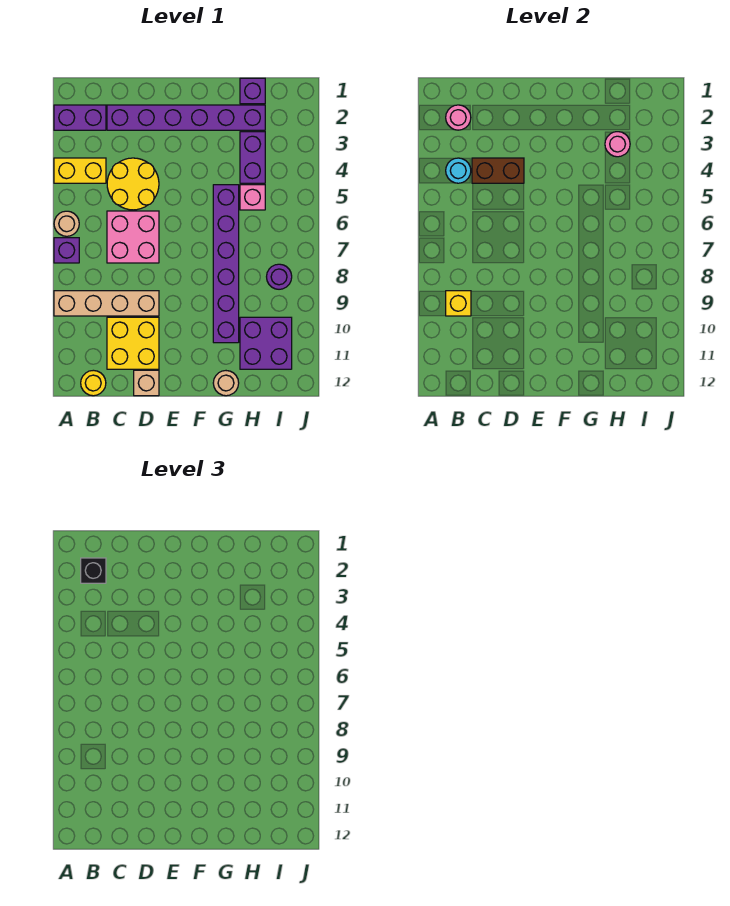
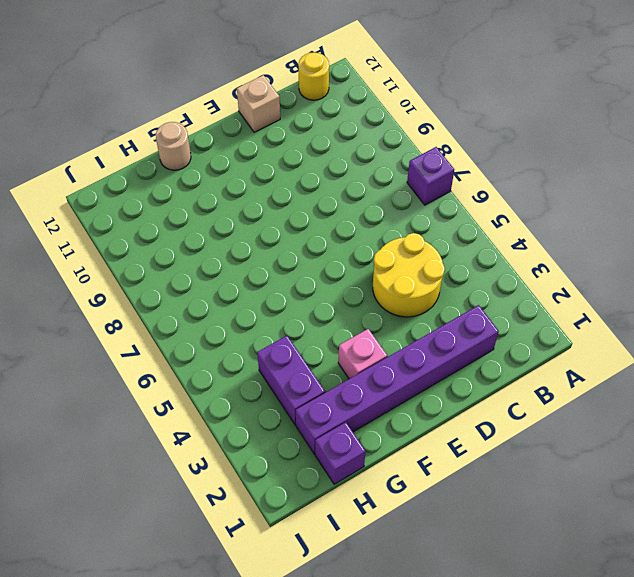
pink 1x1 brick [338,329,387,379] -> pink 1x1 brick moved to [240,185,265,210]
none -> purple 1x2 brick [54,105,106,130]
none -> yellow 1x2 brick [54,158,106,183]
none -> tan 1x1 round brick [54,211,79,236]

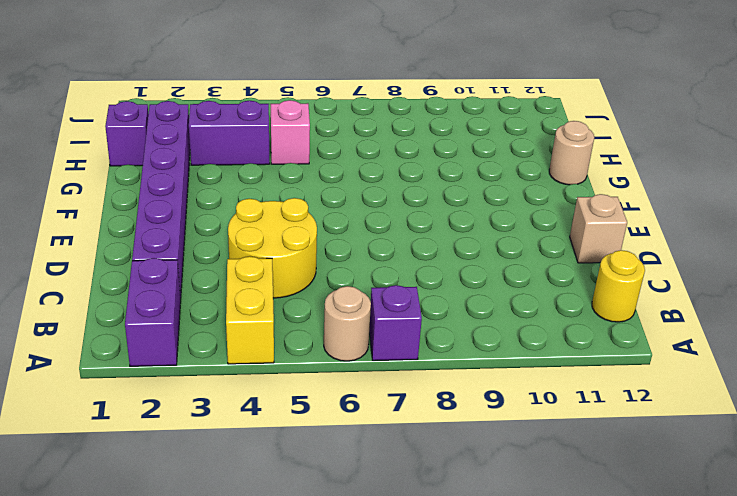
none -> tan 1x4 brick [54,291,159,316]
none -> pink 2x2 brick [107,211,159,263]
none -> yellow 2x2 brick [107,317,159,369]

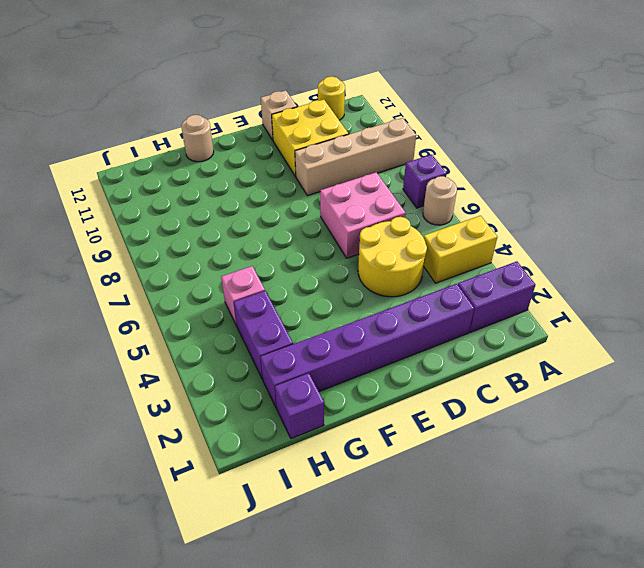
none -> purple 1x6 brick [213,185,239,343]
none -> purple 2x2 brick [240,317,292,369]
none -> purple 1x1 round brick [267,264,292,289]

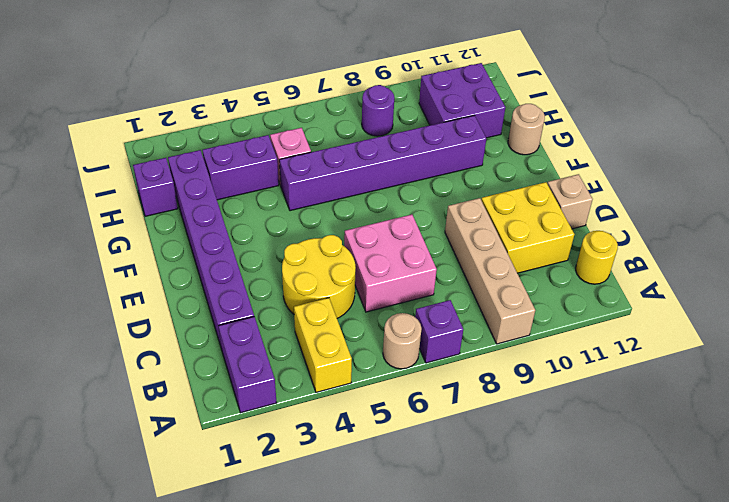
none -> pink 1x1 round brick [446,105,471,130]
none -> cyan 1x1 round brick [446,158,471,183]
none -> yellow 1x1 brick [446,291,471,316]

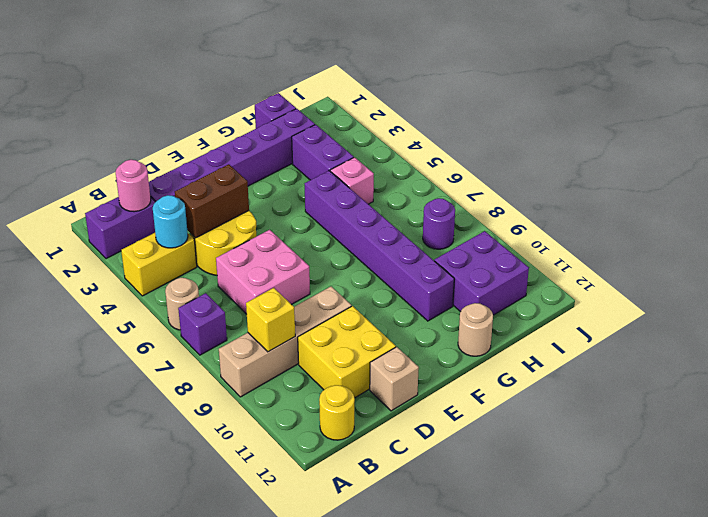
none -> pink 1x1 round brick [605,132,630,157]
none -> black 1x1 brick [81,558,106,583]

